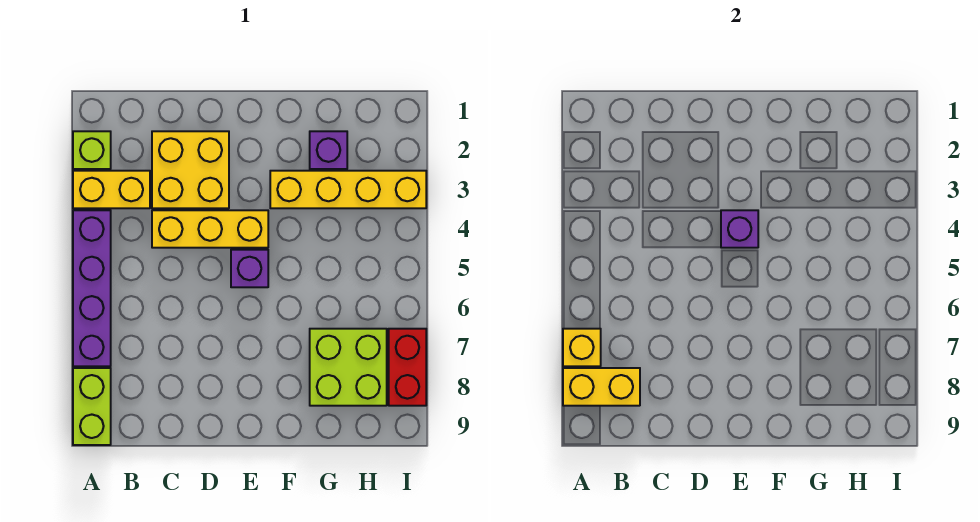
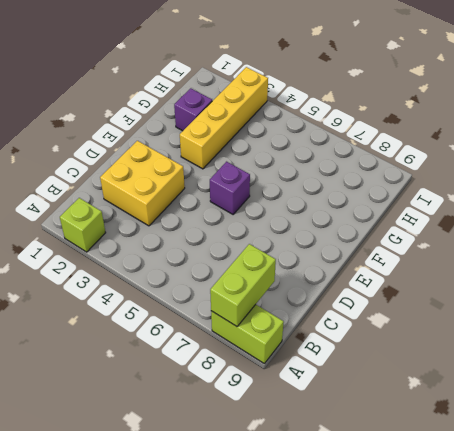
lime 1x2 brick [210,244,276,326] -> yellow 1x2 brick [563,368,640,406]
none -> yellow 1x2 brick [73,171,150,208]
none -> purple 1x4 brick [73,210,111,366]
none -> yellow 1x3 brick [152,210,268,248]

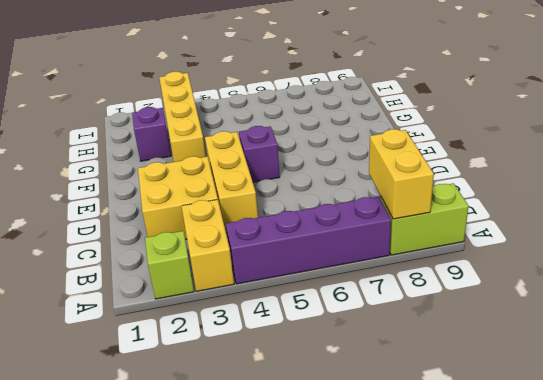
none -> lime 2x2 brick [310,329,387,406]
none -> red 1x2 brick [389,329,426,406]
none -> yellow 1x1 brick [563,329,601,366]

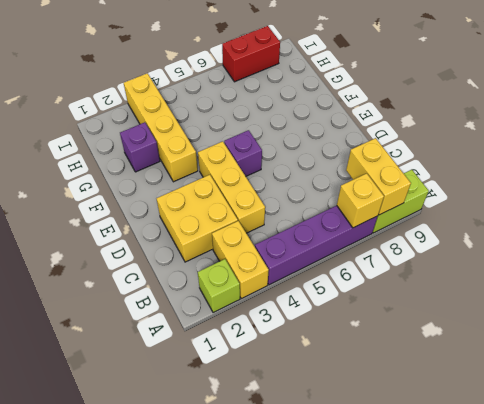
none -> lime 2x2 brick [310,329,387,406]
none -> purple 1x1 brick [721,210,758,248]

